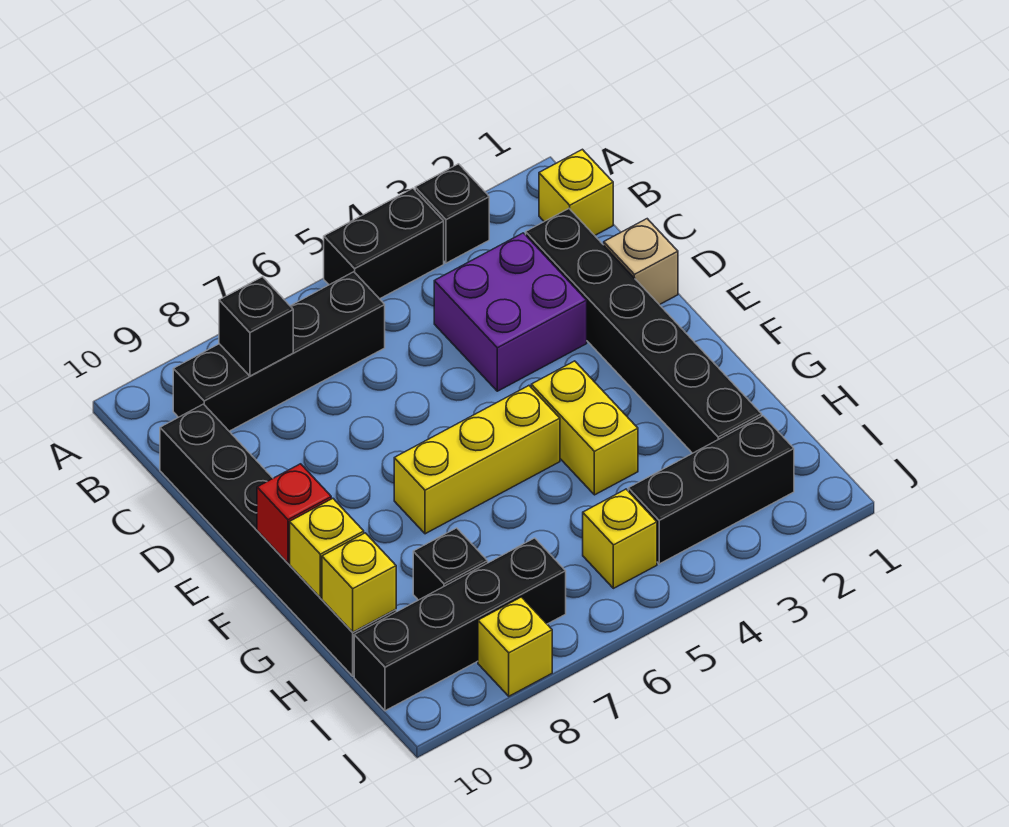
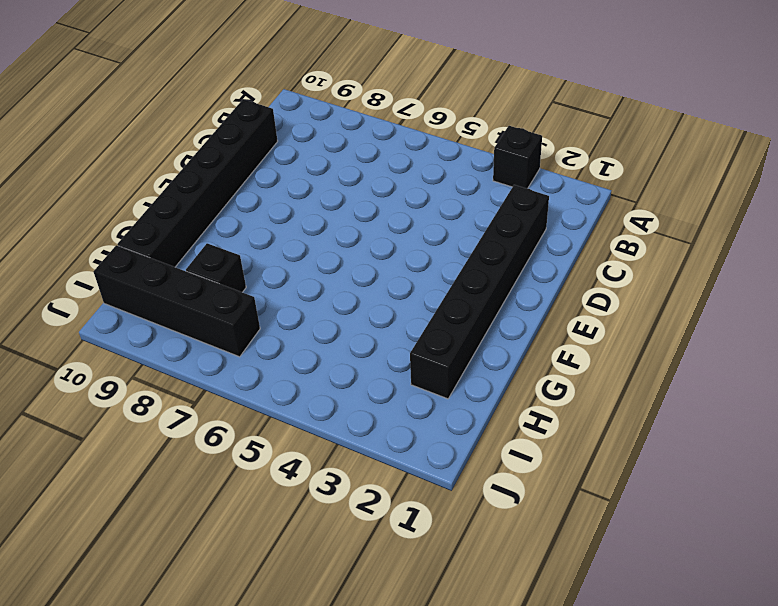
none -> black 1x2 brick [324,188,444,299]
none -> yellow 1x1 brick [539,149,613,235]
none -> black 1x4 brick [173,272,385,431]

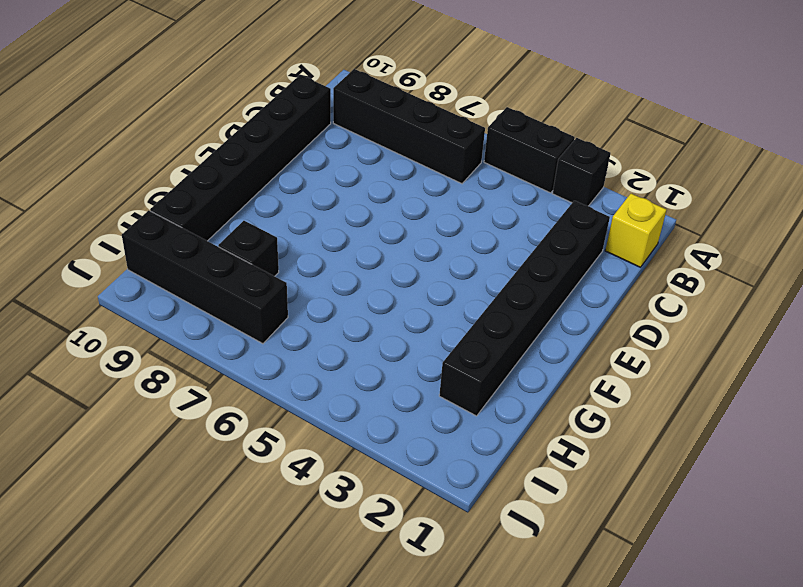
none -> purple 2x2 brick [434,233,587,391]
none -> tan 1x1 brick [604,219,678,305]
none -> yellow 1x2 brick [531,361,638,495]

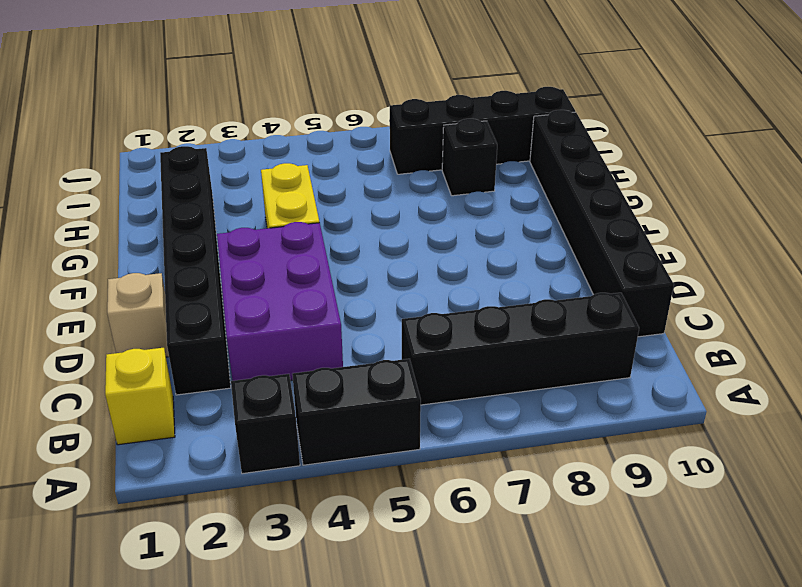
purple 2x3 brick [217,222,343,381] -> purple 2x2 brick [434,233,587,391]
none -> yellow 1x3 brick [394,386,560,534]
none -> black 1x3 brick [628,416,794,564]
none -> yellow 1x1 brick [583,489,657,588]

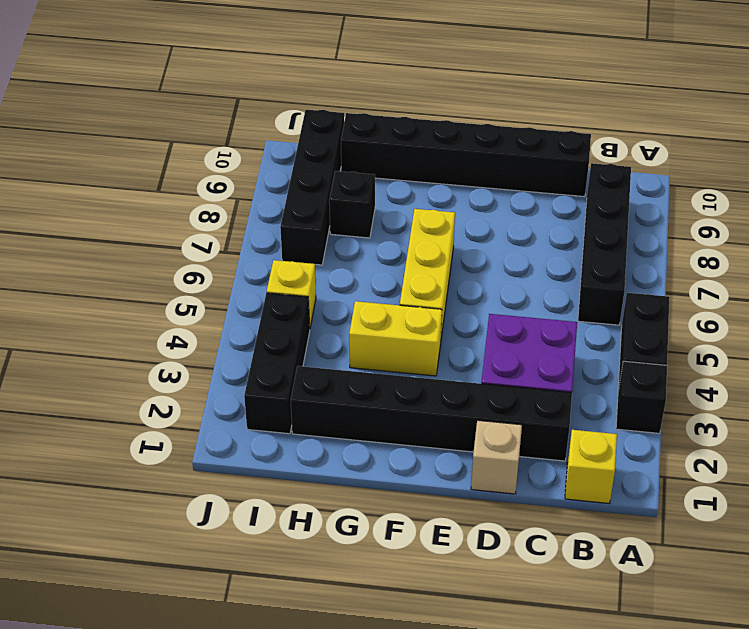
none -> yellow 1x1 brick [478,597,552,696]
none -> black 1x1 brick [219,277,293,376]
none -> red 1x1 brick [257,464,331,563]

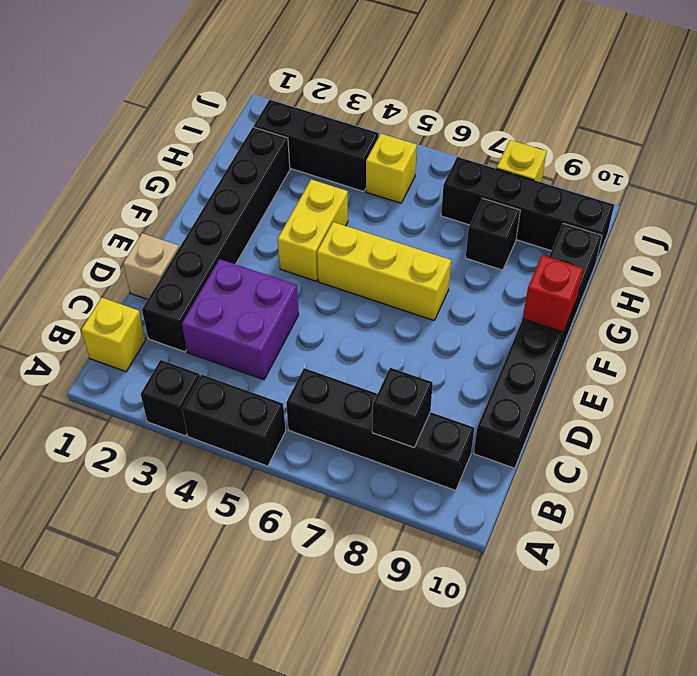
none -> yellow 1x1 brick [290,498,364,598]
none -> yellow 1x1 brick [322,533,396,632]

